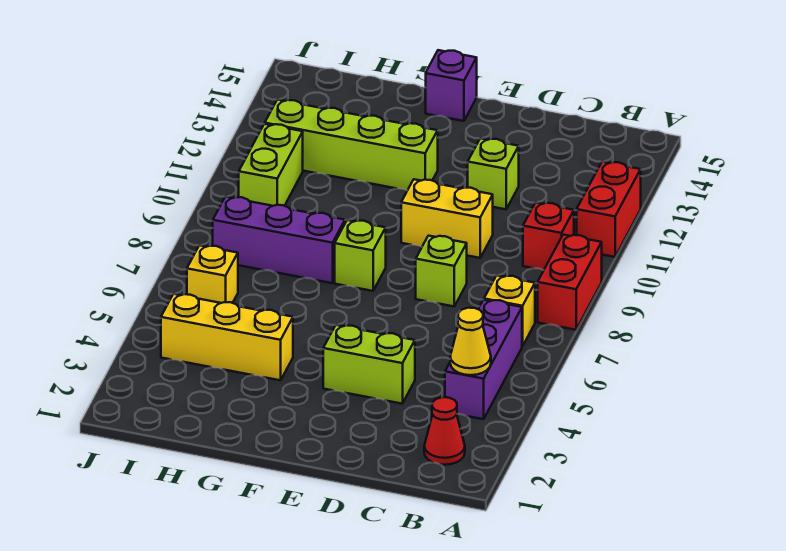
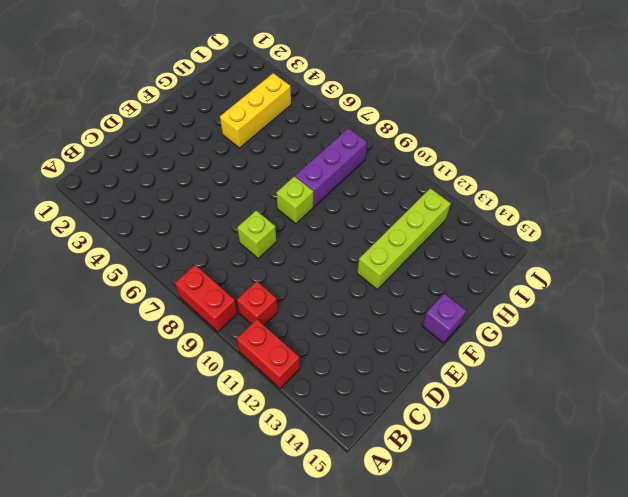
none -> red 1x1 cone [424,397,465,465]
none -> purple 1x3 brick [445,300,522,419]
none -> yellow 1x1 brick [484,275,535,346]

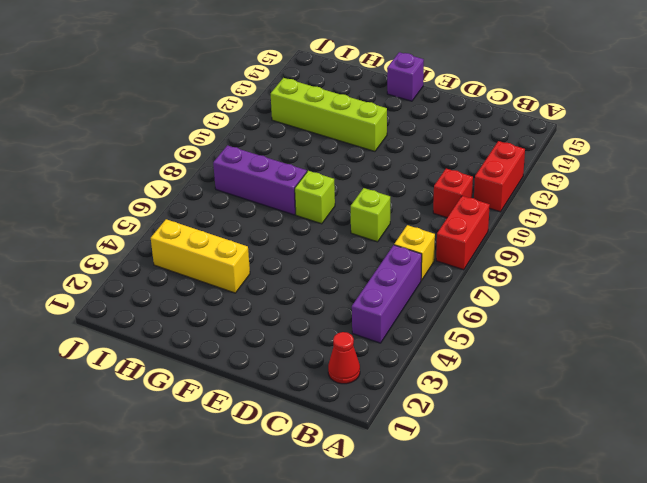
none -> lime 1x2 brick [323,325,415,404]
none -> yellow 1x2 brick [401,179,493,258]
none -> lime 1x1 brick [468,138,519,209]

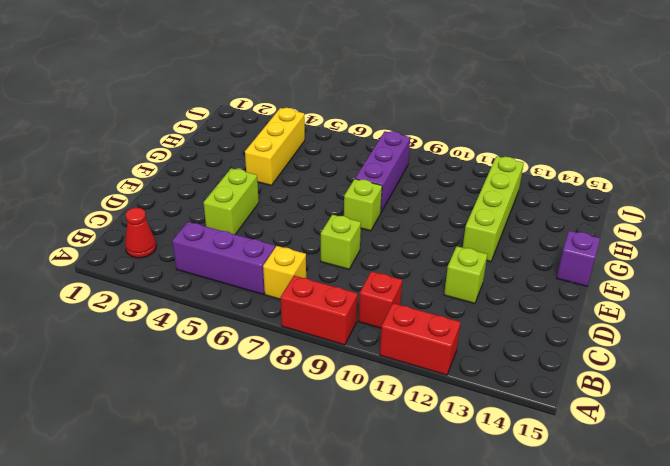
none -> yellow 1x2 brick [401,179,493,258]
none -> yellow 1x1 brick [187,245,238,303]
none -> lime 1x2 brick [239,124,303,206]

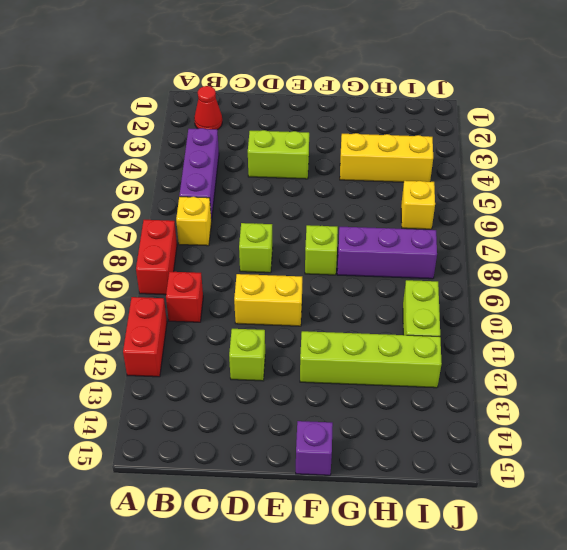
none -> yellow 1x1 cone [450,308,491,375]

